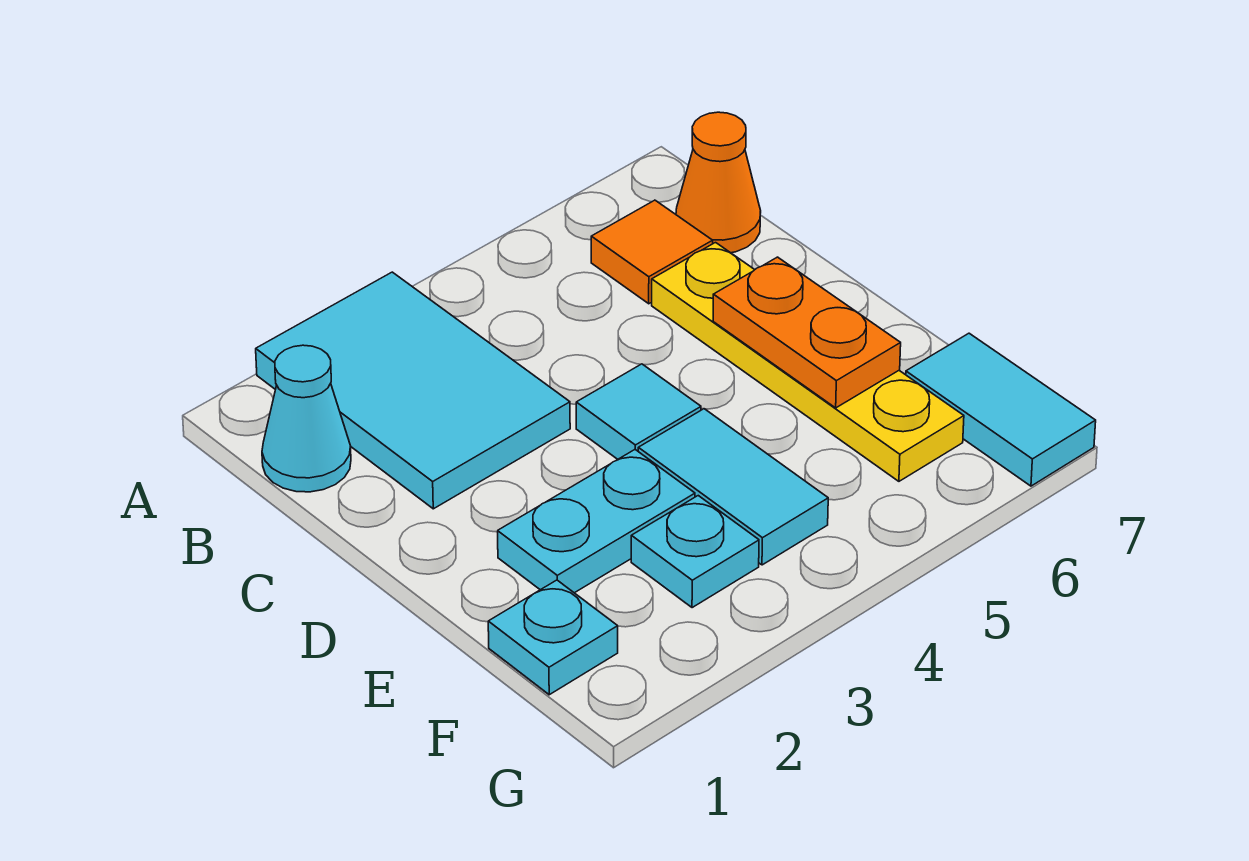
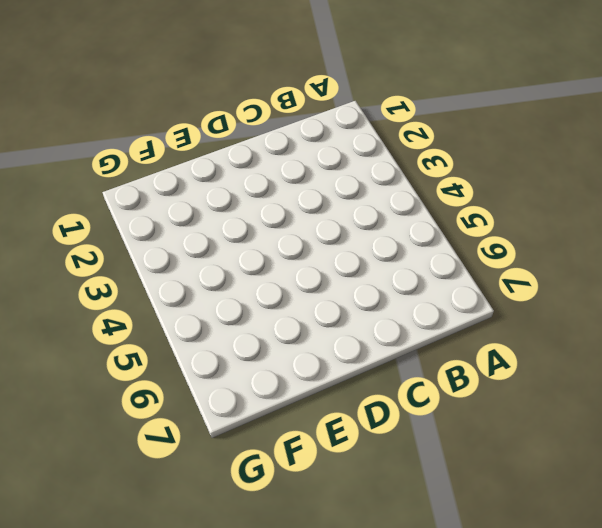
none -> cyan 2x3 tile [256,272,570,509]
none -> cyan 1x1 cone [262,345,351,492]
none -> orange 1x1 tile [591,200,713,304]

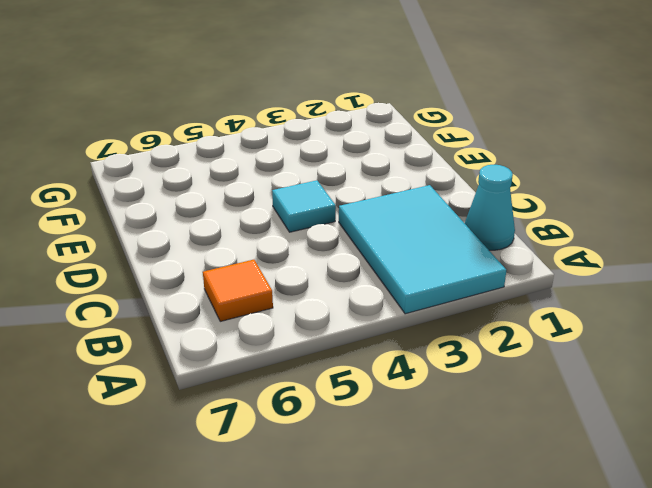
none -> orange 1x1 cone [676,112,761,253]
none -> yellow 1x4 plate [652,243,964,481]
none -> cyan 1x2 plate [498,450,695,593]

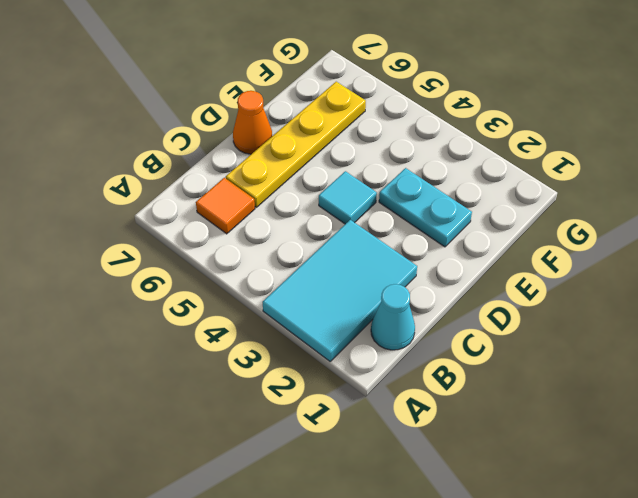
orange 1x1 cone [233,91,272,154] -> orange 1x1 cone moved to [676,112,761,253]
none -> cyan 1x2 tile [638,409,828,565]
none -> cyan 1x1 plate [488,580,618,695]
none -> cyan 1x1 plate [631,496,759,608]

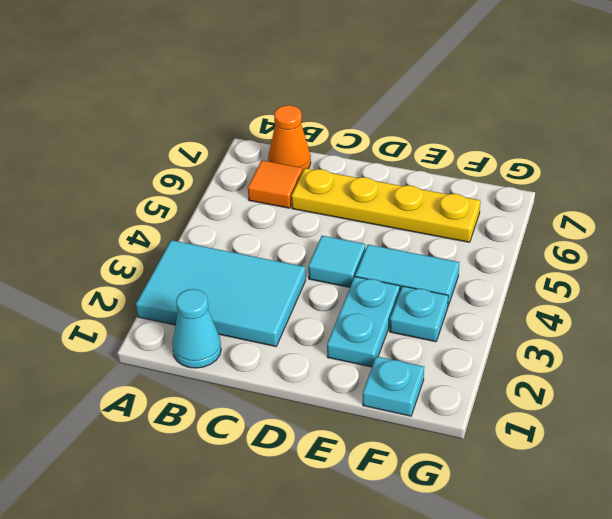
none -> cyan 1x2 tile [906,333,1096,486]
none -> orange 1x2 plate [713,257,901,408]

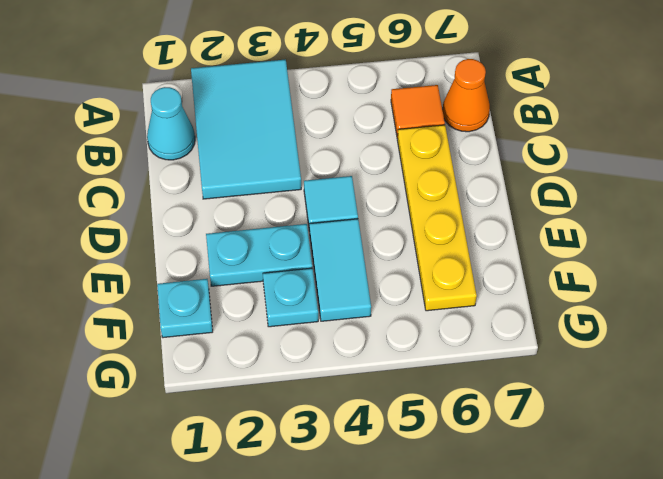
none -> cyan 1x2 tile [906,333,1096,486]
none -> orange 1x2 plate [713,257,901,408]

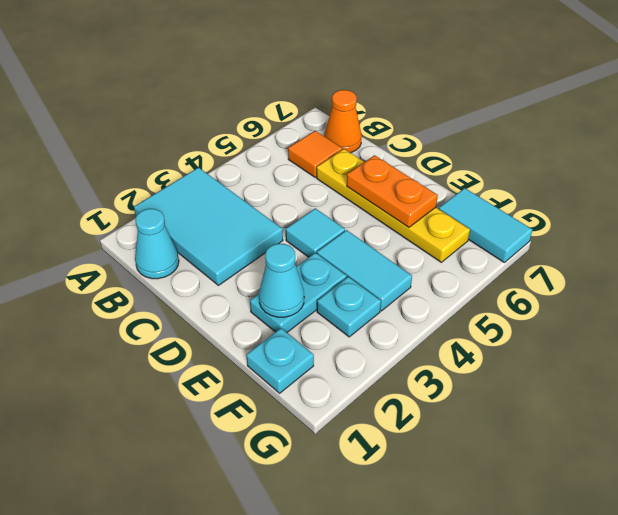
cyan 1x1 cone [259,244,304,317] -> none

